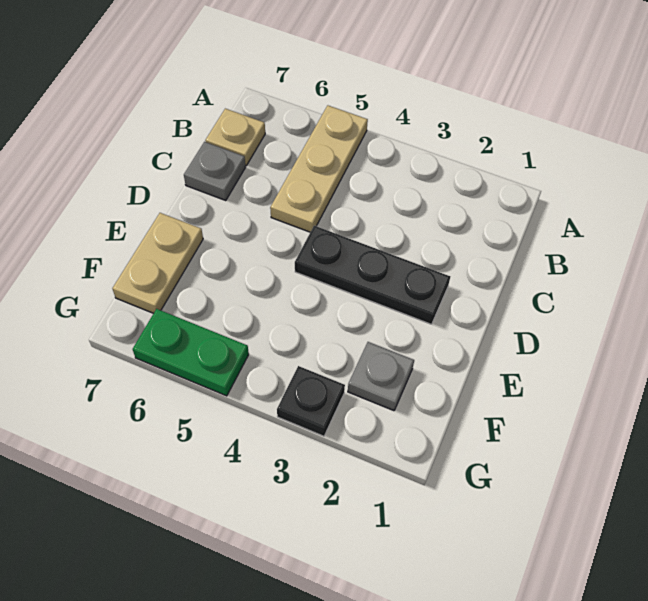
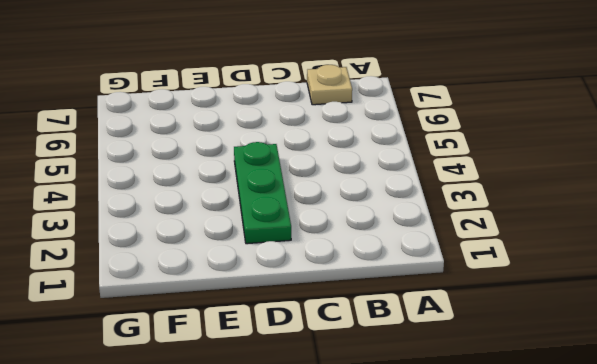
green 1x3 plate [234,142,291,244] -> black 1x3 plate [295,226,450,324]
none -> tan 1x3 plate [270,106,368,232]
none -> grey 1x1 plate [184,142,246,201]

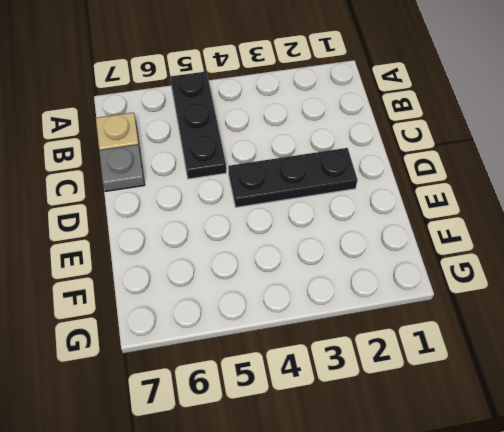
black 1x3 plate [170,71,226,179] -> tan 1x3 plate [270,106,368,232]
none -> tan 1x2 plate [112,213,203,313]
none -> grey 1x1 plate [348,342,414,411]

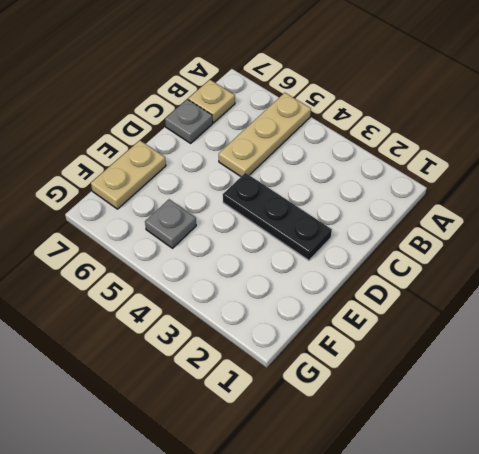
grey 1x1 plate [145,199,196,248] -> grey 1x1 plate moved to [348,342,414,411]
none -> black 1x1 plate [277,366,345,436]
none -> green 1x2 plate [133,309,249,396]

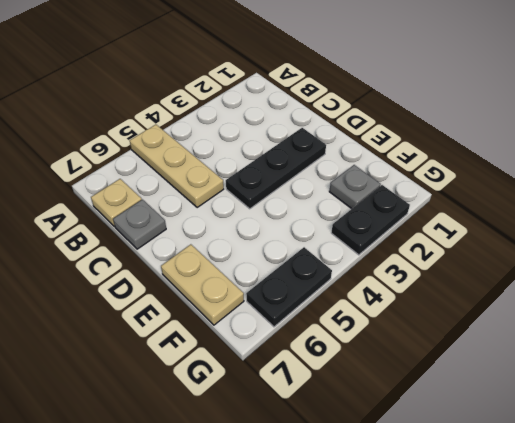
black 1x2 plate [331,185,410,255] -> black 1x1 plate [277,366,345,436]
black 1x2 plate [246,247,332,327] -> green 1x2 plate [133,309,249,396]

